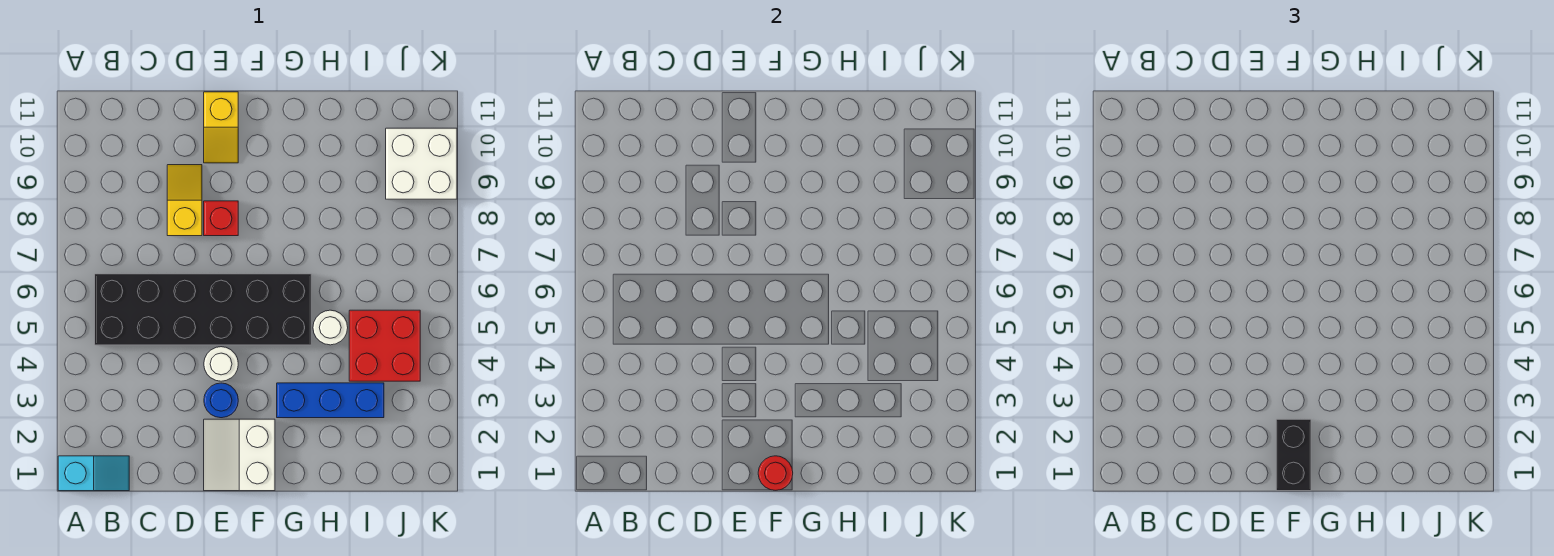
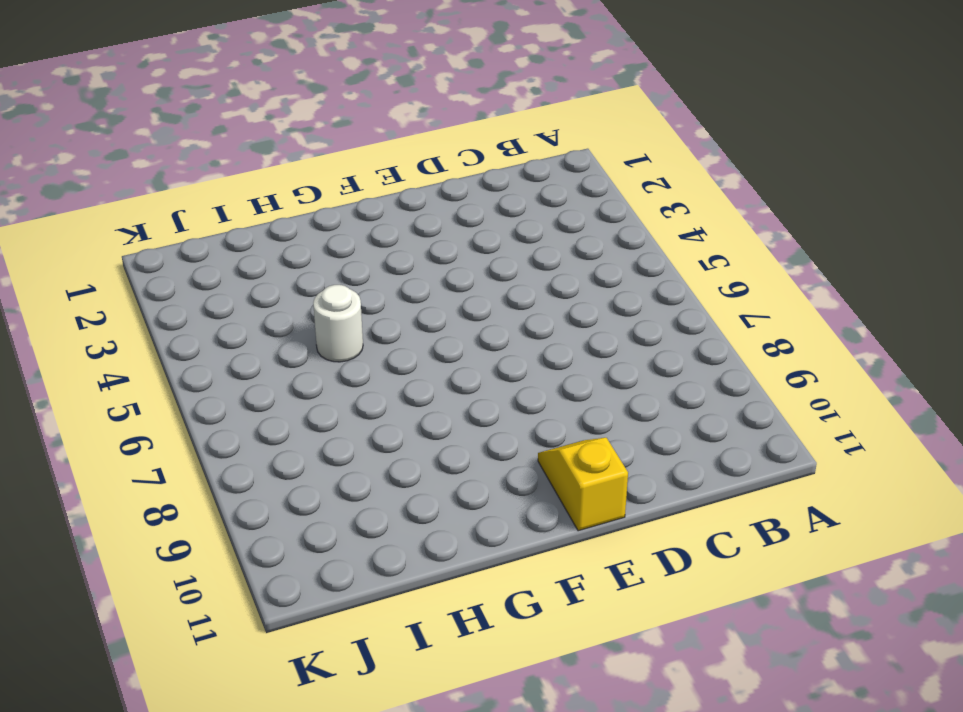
none -> cyan 1x2 slope [58,456,129,491]
none -> black 2x6 brick [95,274,311,345]
none -> yellow 1x2 slope [167,165,202,236]

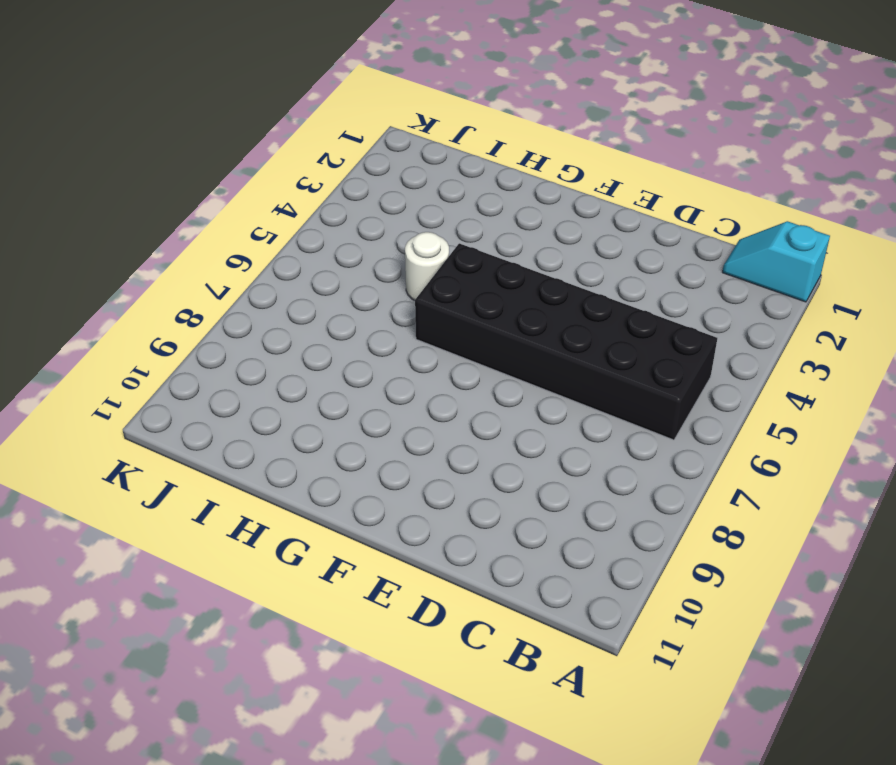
none -> yellow 1x2 slope [167,165,202,236]
none -> white 2x2 slope [204,419,275,491]
none -> blue 1x1 round brick [204,383,238,418]

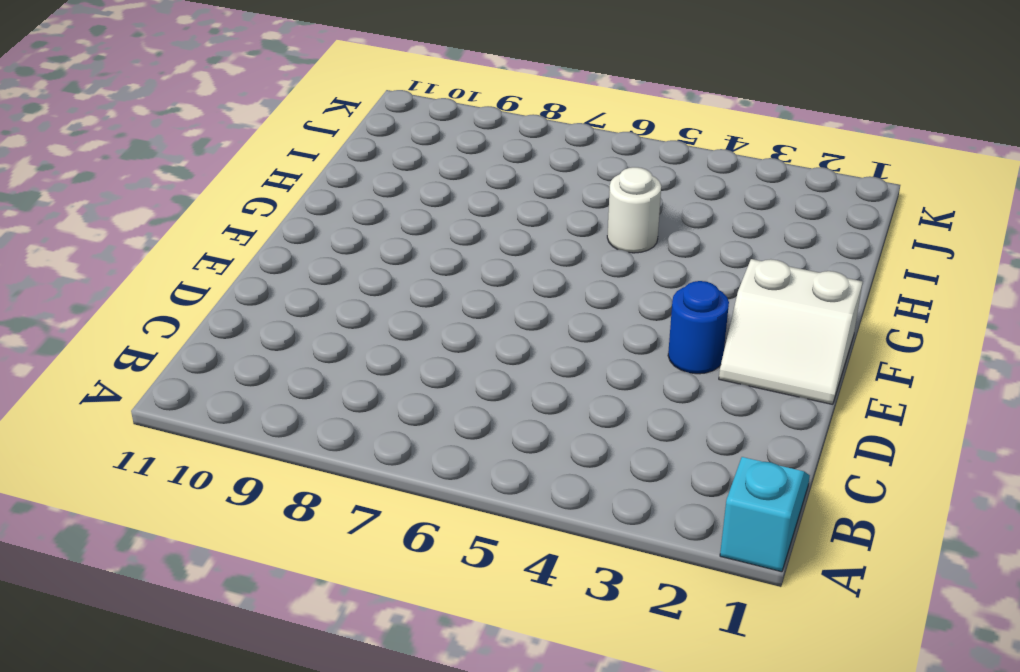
none -> black 2x6 brick [95,274,311,345]
none -> yellow 1x2 slope [167,165,202,236]
none -> white 1x1 round brick [204,347,238,381]

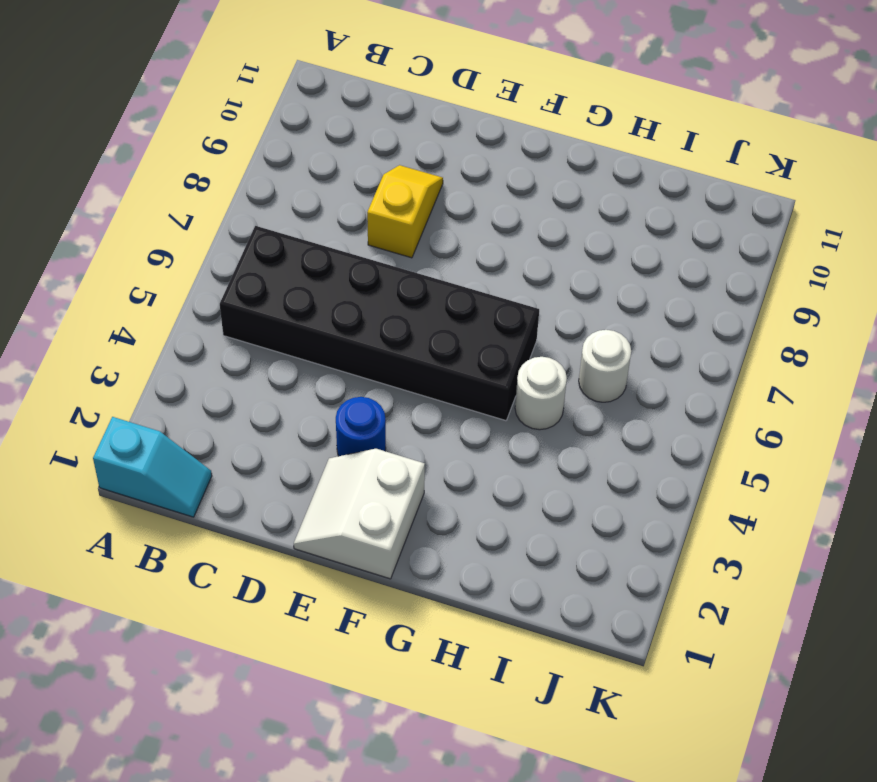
white 1x1 round brick [579,330,631,402] -> white 1x1 round brick moved to [204,347,238,381]
none -> red 1x1 brick [204,201,238,236]
none -> yellow 1x2 slope [204,92,238,163]
none -> blue 1x3 brick [277,383,384,418]

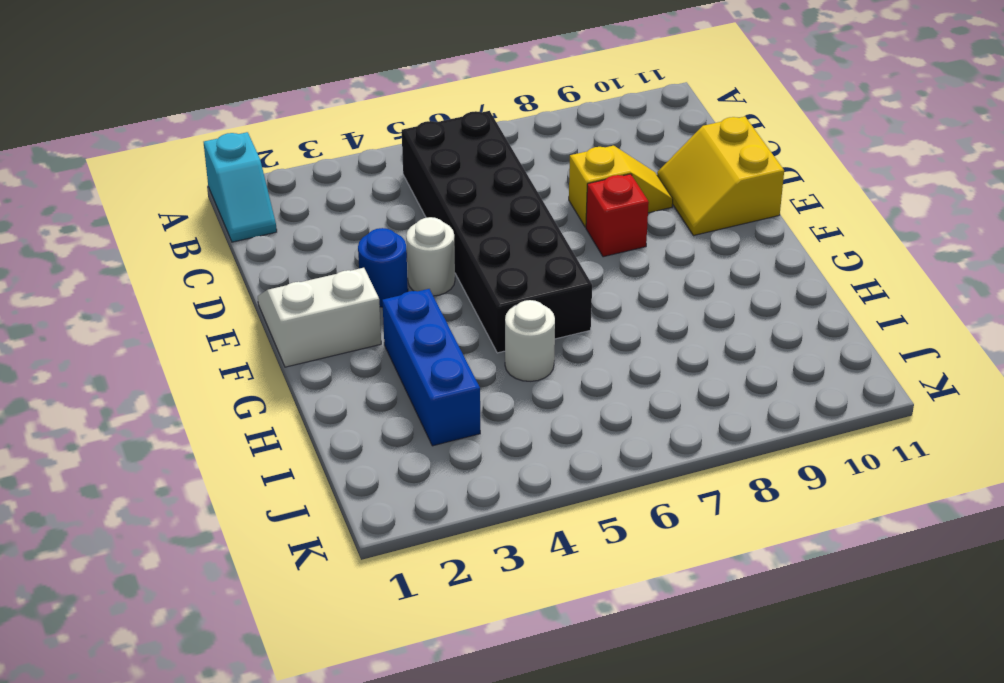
yellow 2x2 slope [657,116,784,236] -> yellow 1x2 slope [204,92,238,163]
none -> red 2x2 brick [349,310,420,381]
none -> white 2x2 brick [386,128,457,199]
none -> red 1x1 round brick [758,456,793,490]

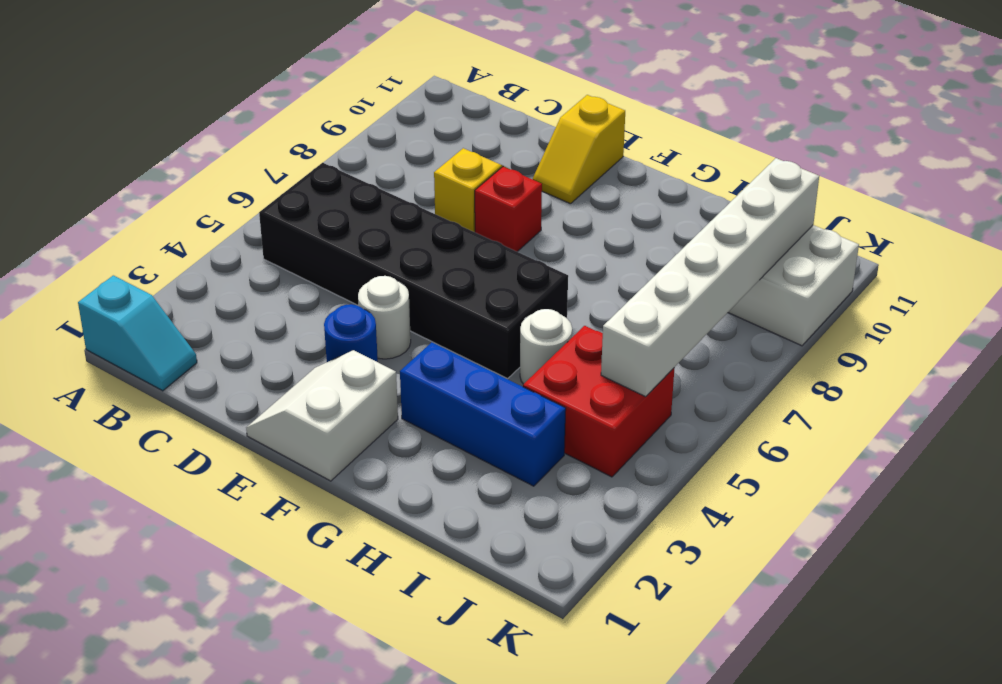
white 1x6 brick [601,158,819,397] -> none
none -> red 1x1 round brick [758,456,793,490]
none -> black 1x2 brick [1276,419,1311,491]

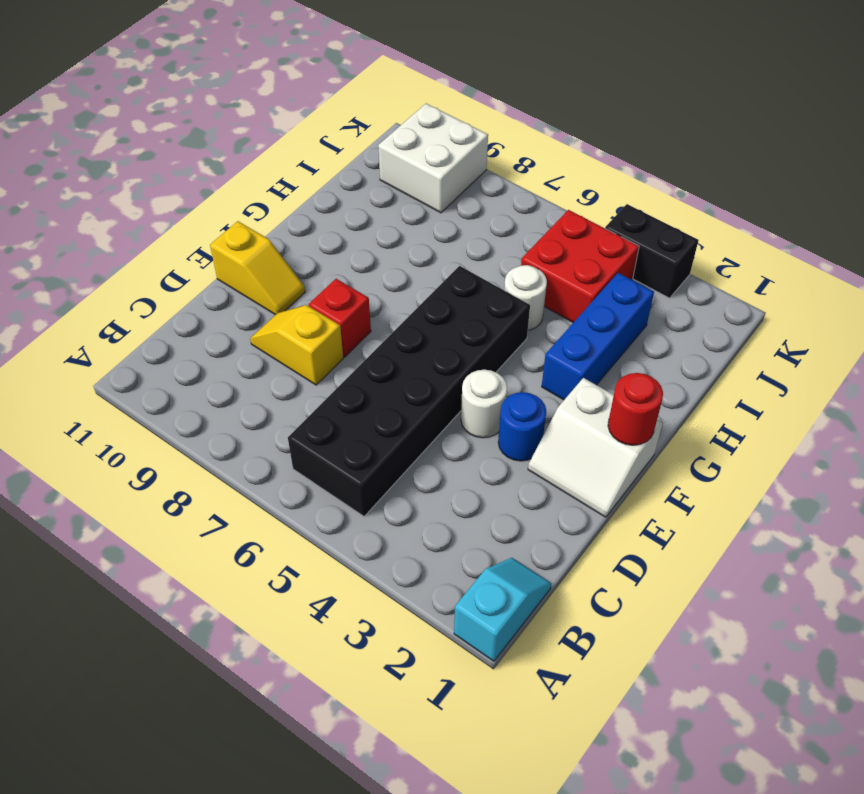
black 1x2 brick [605,204,699,298] -> black 1x2 brick moved to [1276,419,1311,491]

